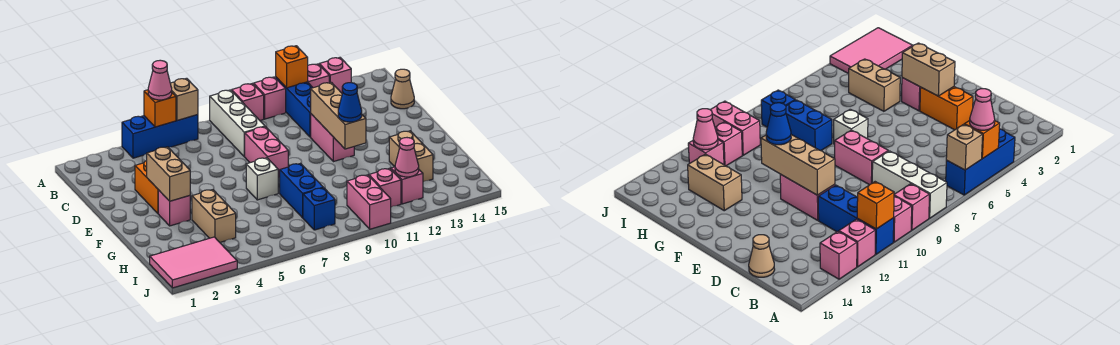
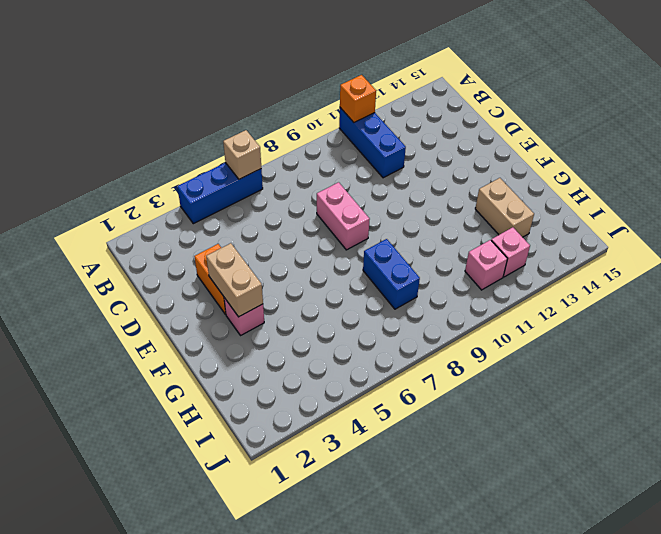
none -> white 1x3 brick [210,90,265,156]
none -> pink 1x1 brick [232,84,264,120]
none -> pink 1x1 brick [254,77,286,119]

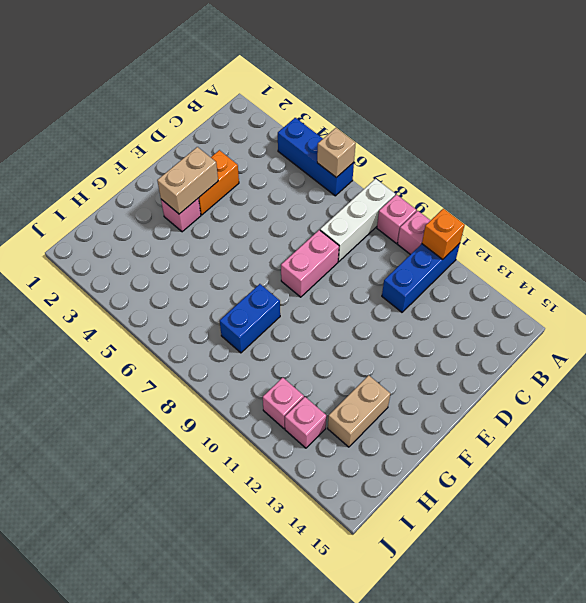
none -> pink 1x1 brick [308,64,329,88]
none -> pink 1x1 brick [319,58,351,94]
none -> tan 1x1 cone [391,69,414,109]

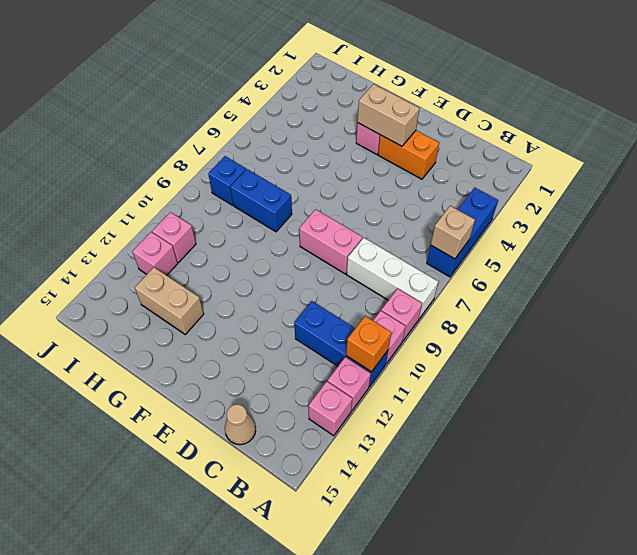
none -> pink 1x2 brick [311,114,354,162]
none -> white 1x1 brick [246,158,278,200]
none -> tan 1x2 brick [192,190,236,242]

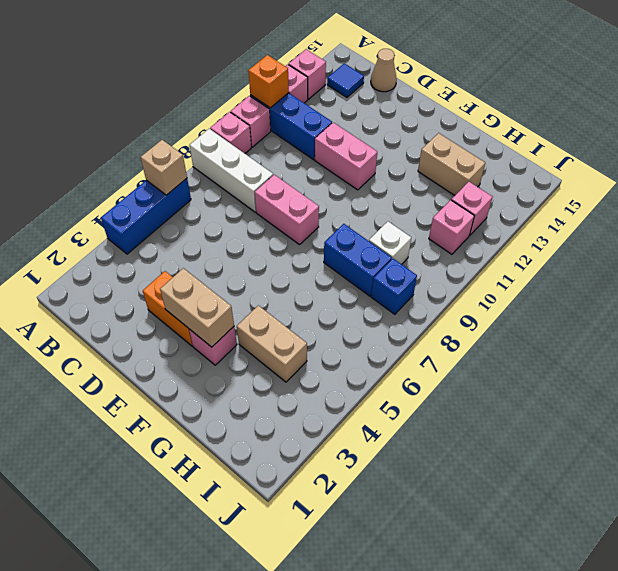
blue 1x1 tile [327,63,364,97] -> none
white 1x1 brick [369,222,411,264] -> white 1x1 brick moved to [246,158,278,200]
none -> pink 2x3 tile [150,237,237,288]
none -> pink 1x2 brick [347,175,391,229]
none -> orange 1x1 brick [144,90,176,127]

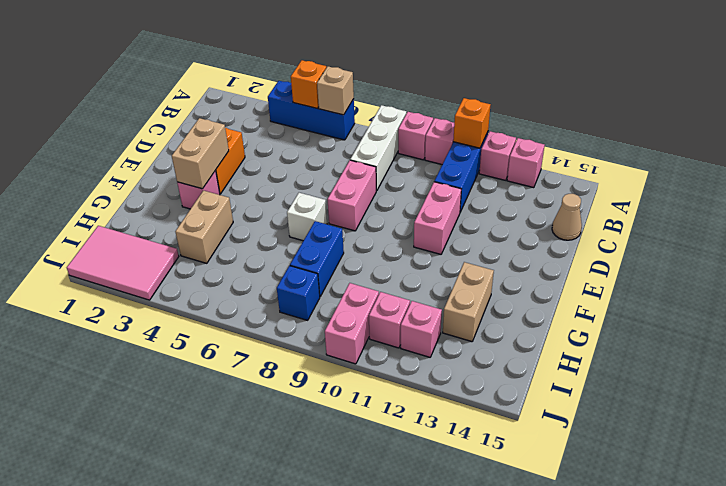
none -> tan 1x3 brick [311,82,366,149]
none -> pink 1x1 cone [395,138,419,177]
none -> pink 1x1 cone [148,60,172,100]

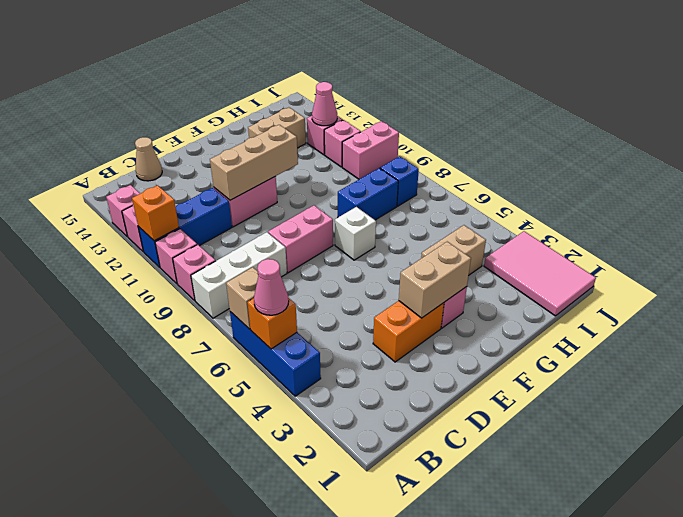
none -> blue 1x1 cone [338,83,362,122]

